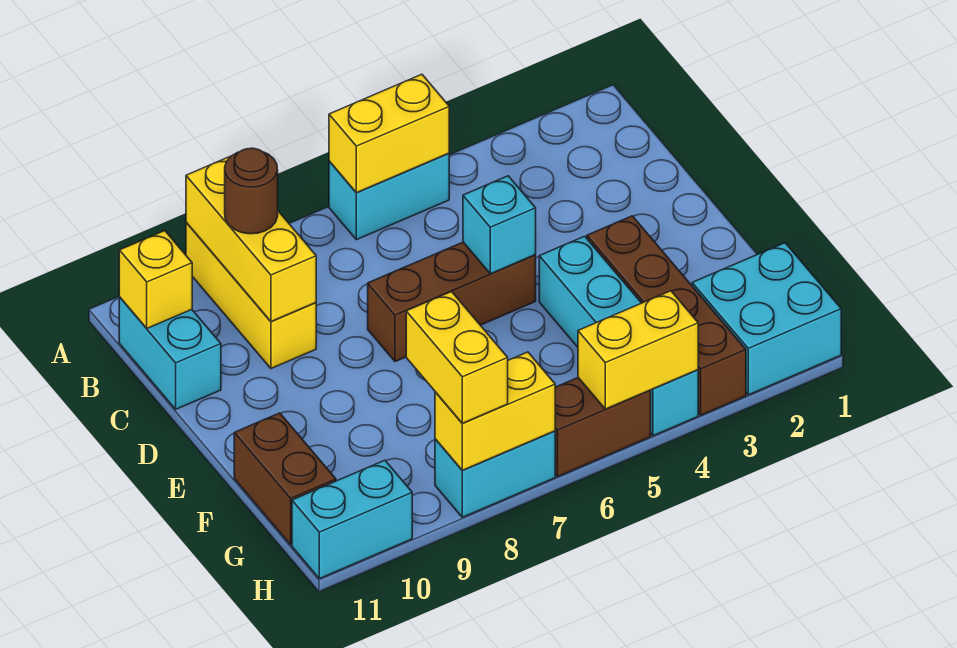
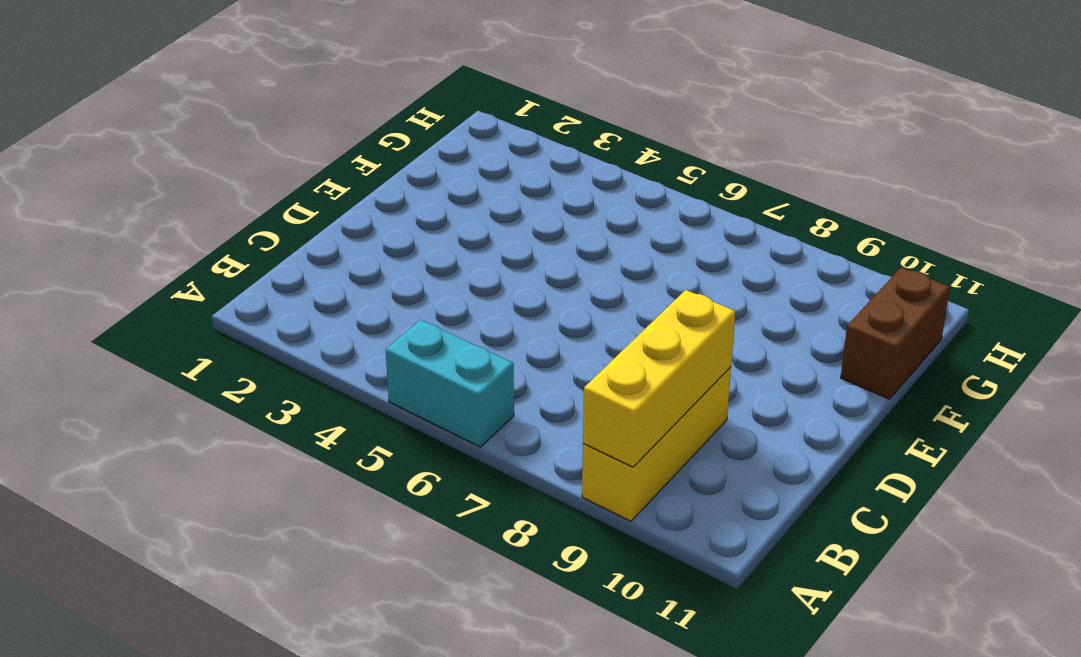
none -> cyan 1x2 brick [119,297,221,409]
none -> brown 1x3 brick [368,242,536,362]
none -> brown 1x4 brick [587,216,746,415]

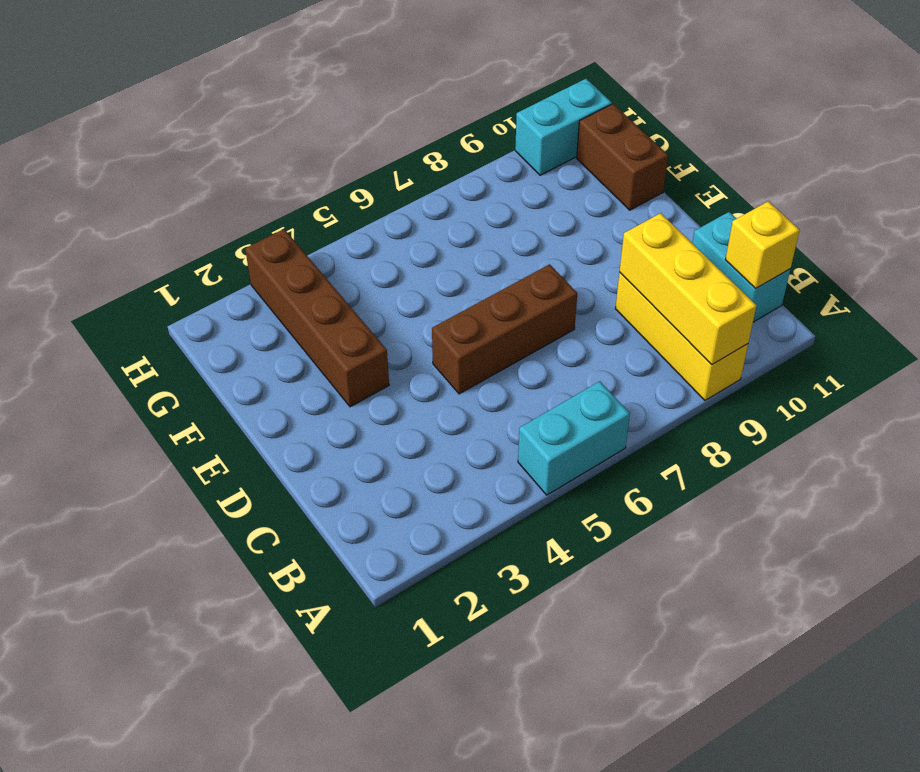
none -> cyan 1x4 brick [539,236,698,436]
none -> cyan 2x2 brick [692,243,841,395]
none -> brown 1x2 brick [555,378,651,476]

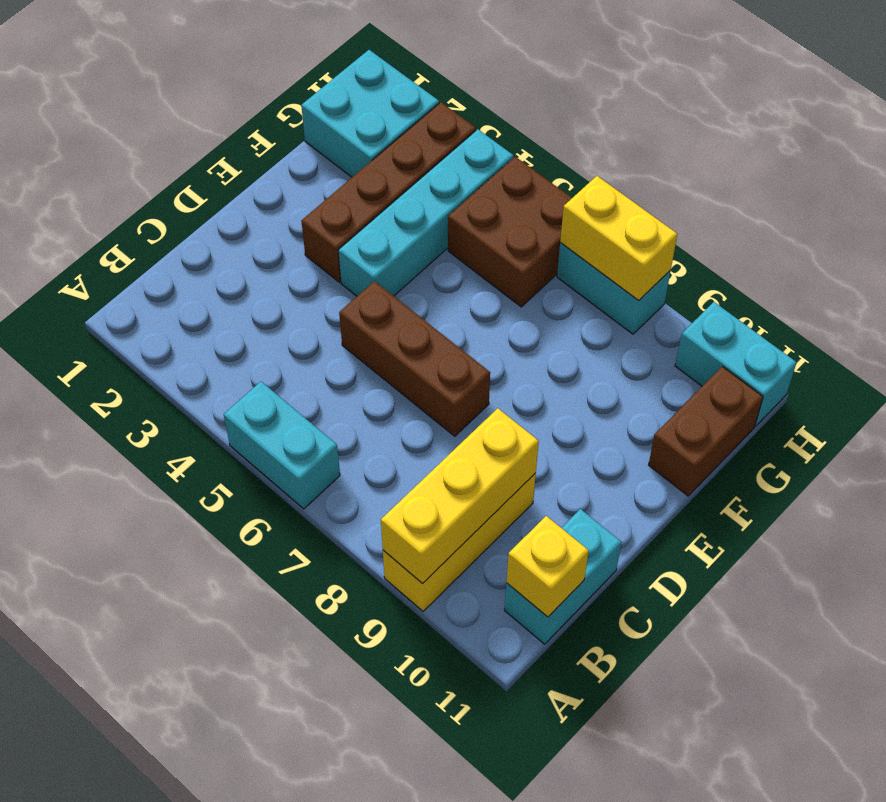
brown 2x2 brick [448,157,572,307] -> brown 1x2 brick [555,378,651,476]
none -> yellow 1x2 brick [329,74,449,193]
none -> cyan 1x1 brick [463,176,536,274]
none -> yellow 1x2 brick [578,291,698,409]

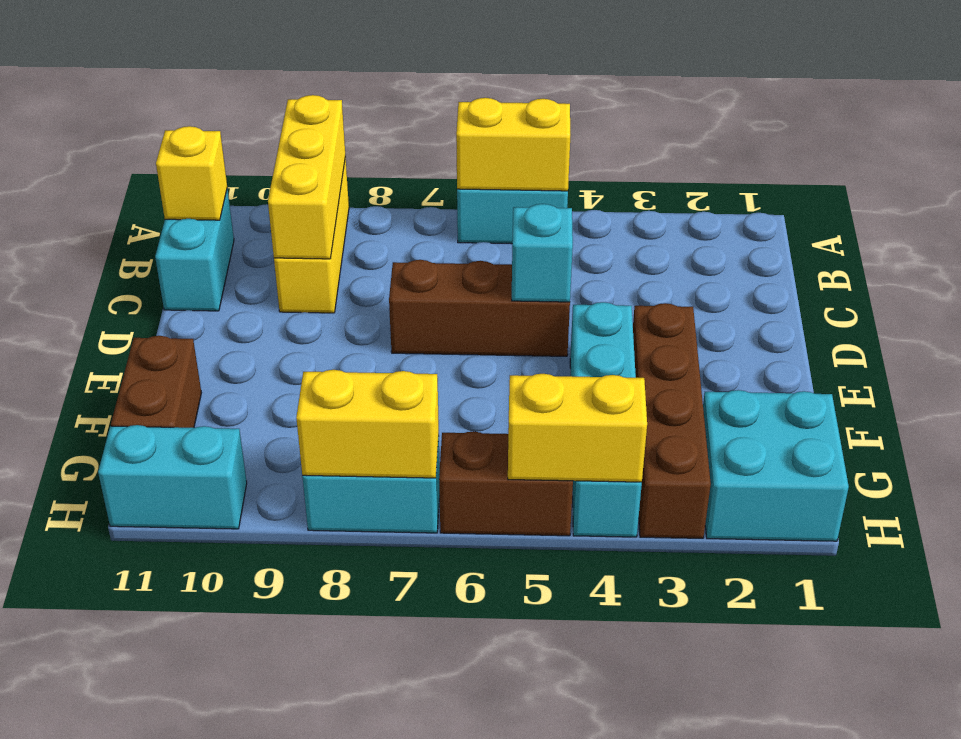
none -> brown 1x1 round brick [225,148,278,234]
none -> yellow 1x2 brick [406,292,508,423]

